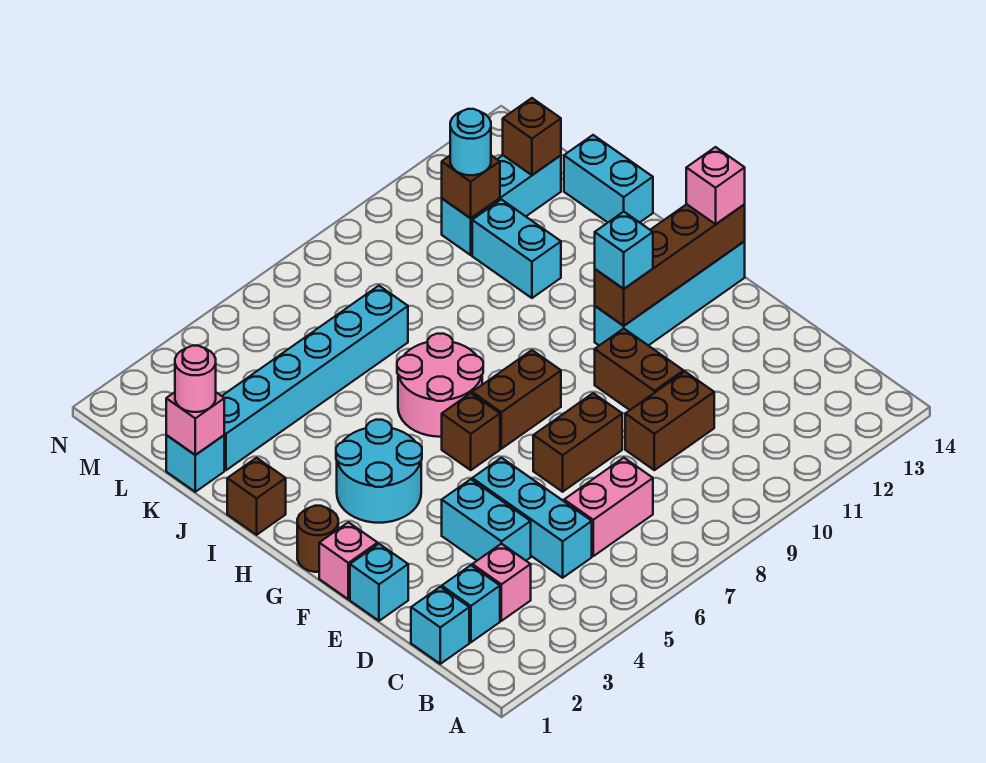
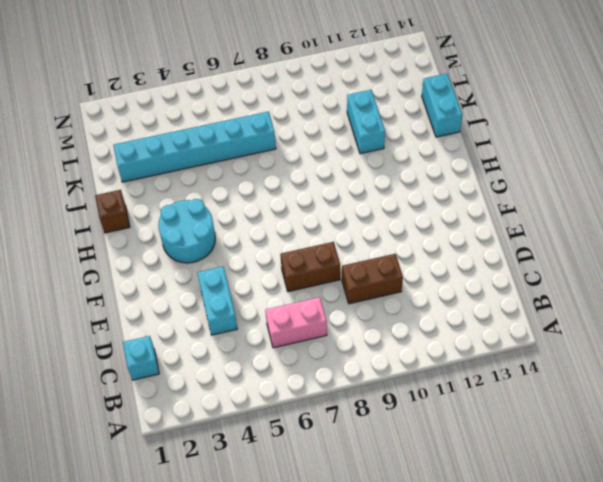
none -> cyan 1x1 brick [442,565,500,642]
none -> pink 1x1 brick [472,544,531,621]
none -> cyan 1x3 brick [472,458,592,578]
none -> cyan 1x1 brick [350,544,408,621]

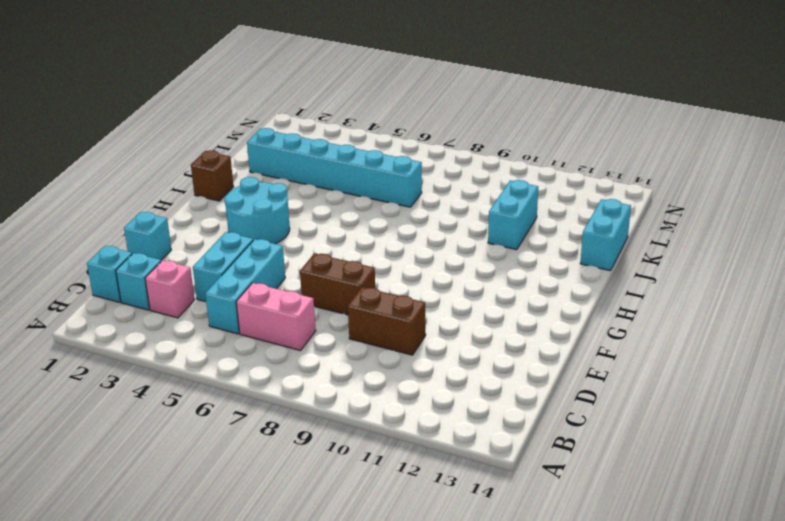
none -> brown 1x2 brick [595,329,684,410]
none -> pink 1x1 brick [319,522,378,599]
none -> brown 1x1 round brick [297,506,338,572]
none -> brown 1x1 brick [442,393,500,470]

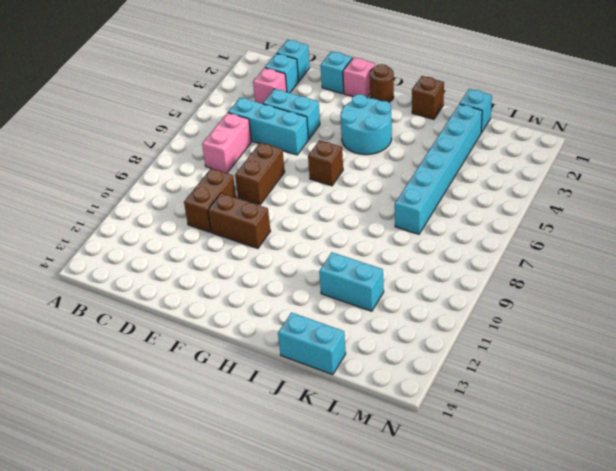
none -> brown 1x2 brick [472,350,561,449]
none -> cyan 1x4 brick [595,241,745,346]
none -> pink 2x2 round brick [397,334,483,437]
none -> cyan 1x3 brick [442,155,561,255]

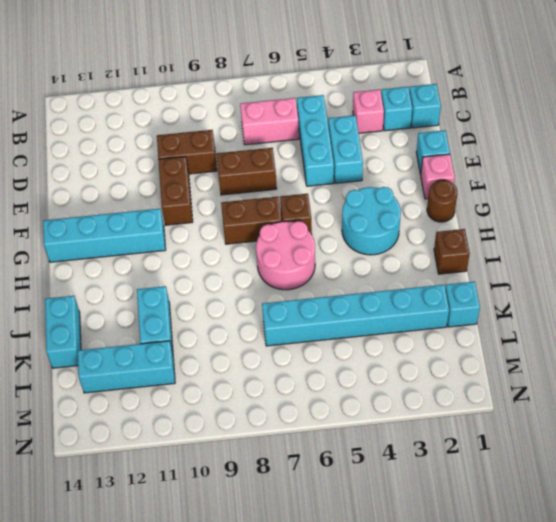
none -> brown 1x4 brick [595,204,745,326]
none -> pink 1x1 brick [166,392,224,455]
none -> brown 1x1 brick [442,155,500,218]
none -> brown 1x1 brick [503,98,561,175]

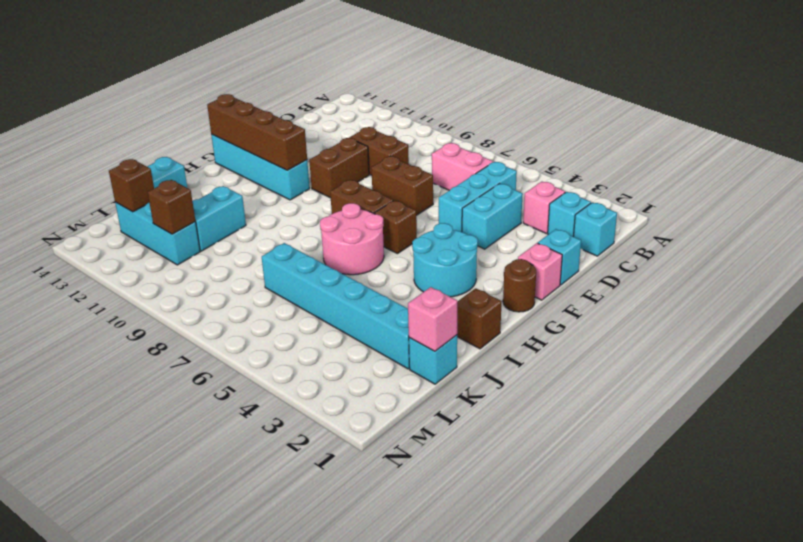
none -> cyan 1x1 brick [595,212,653,289]
none -> pink 1x1 brick [686,147,745,224]
none -> pink 1x1 round brick [175,346,216,412]
none -> cyan 1x1 round brick [450,109,491,175]

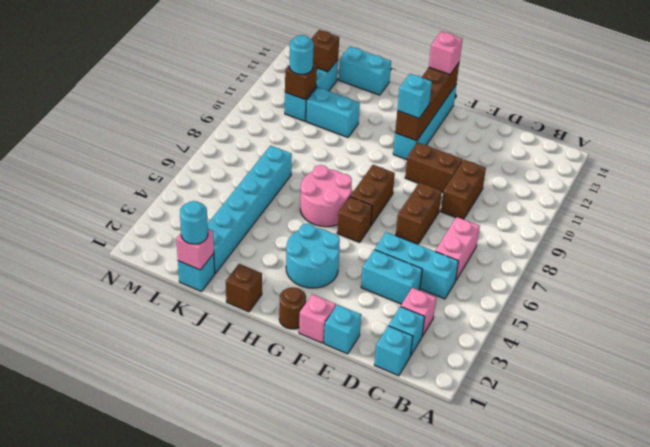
cyan 1x1 round brick [180,201,208,244] -> pink 1x1 round brick [175,346,216,412]

